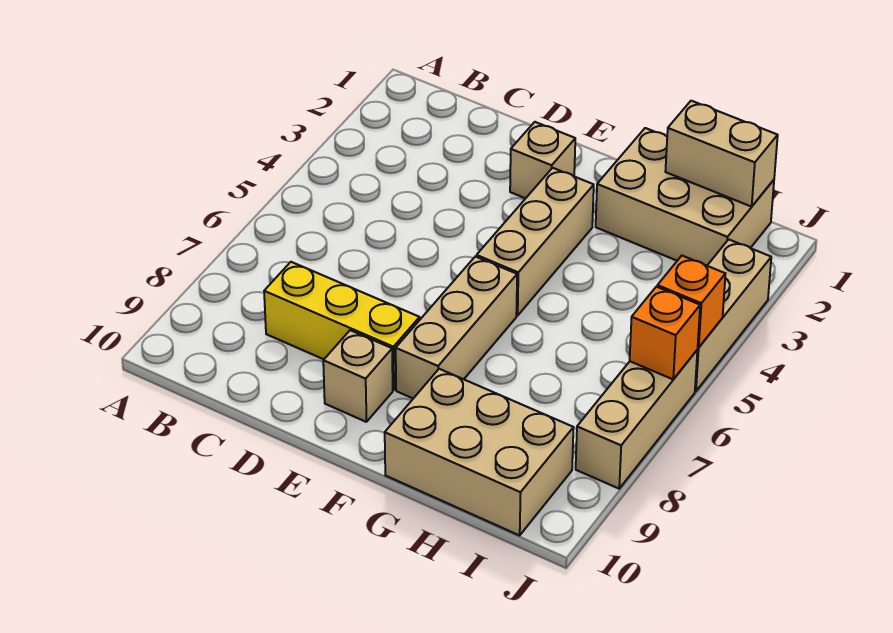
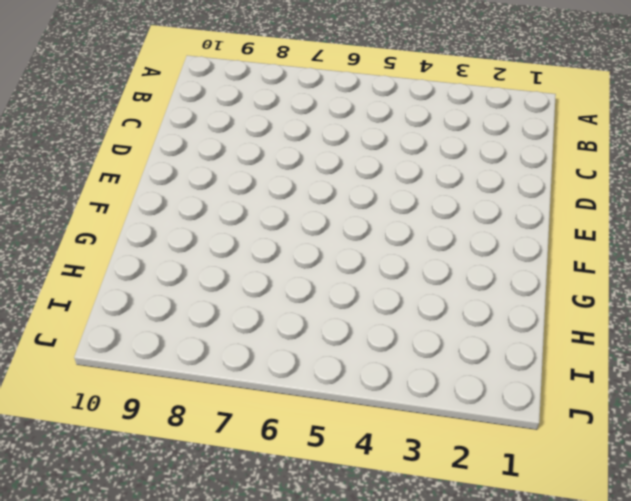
none -> yellow 1x3 brick [264,262,420,390]
none -> tan 1x1 brick [510,122,575,198]
none -> tan 1x1 brick [323,330,393,422]

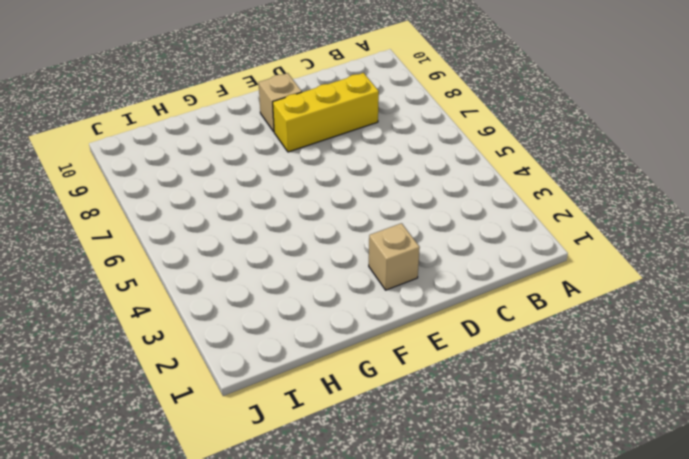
none -> tan 1x3 brick [477,168,594,316]
none -> tan 1x3 brick [396,256,517,398]
none -> tan 2x3 brick [596,128,774,266]

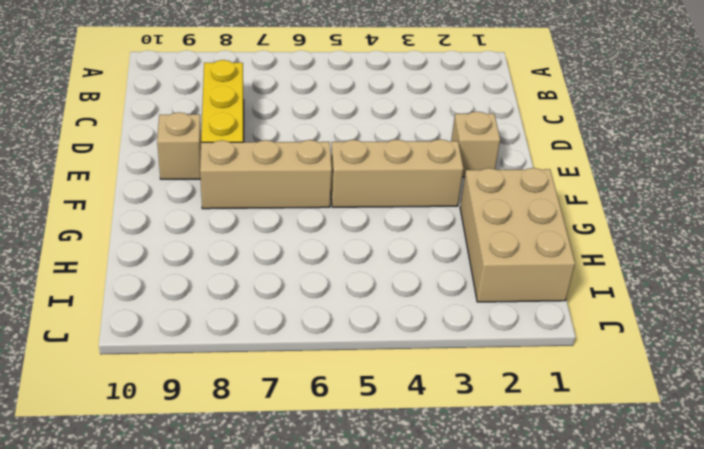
none -> tan 2x3 brick [385,369,573,535]
none -> tan 1x3 brick [695,239,771,391]
none -> tan 1x3 brick [576,351,697,489]

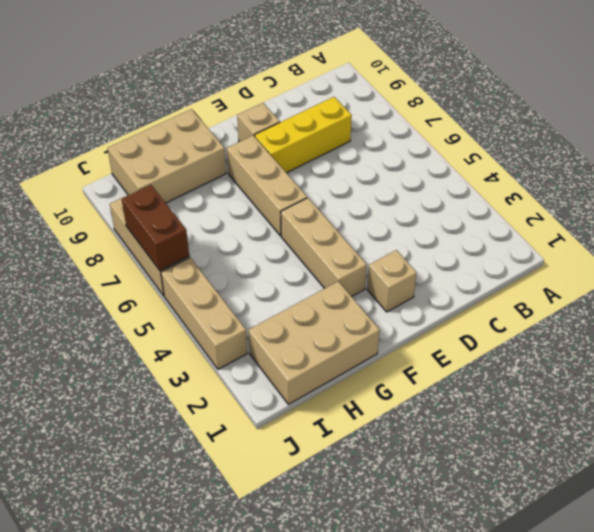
brown 1x2 brick [122,185,189,271] -> orange 1x1 brick [630,287,700,379]
none -> tan 1x2 brick [665,101,778,207]
none -> orange 1x1 brick [657,256,725,347]

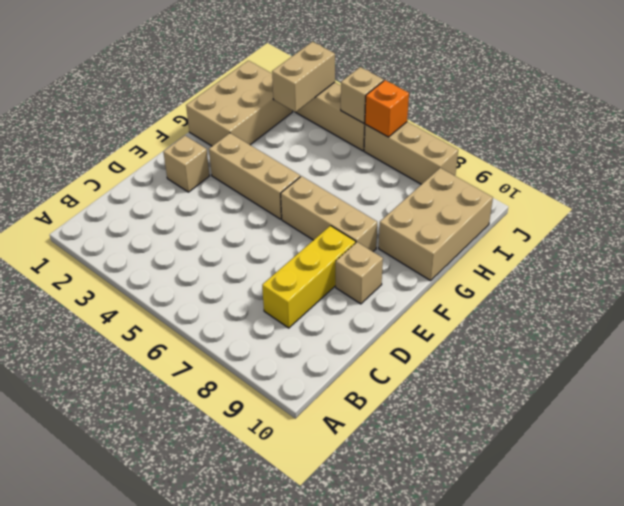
tan 1x2 brick [272,42,335,112] -> tan 1x2 brick moved to [665,101,778,207]
tan 1x1 brick [341,67,384,123] -> orange 1x1 brick [657,256,725,347]

